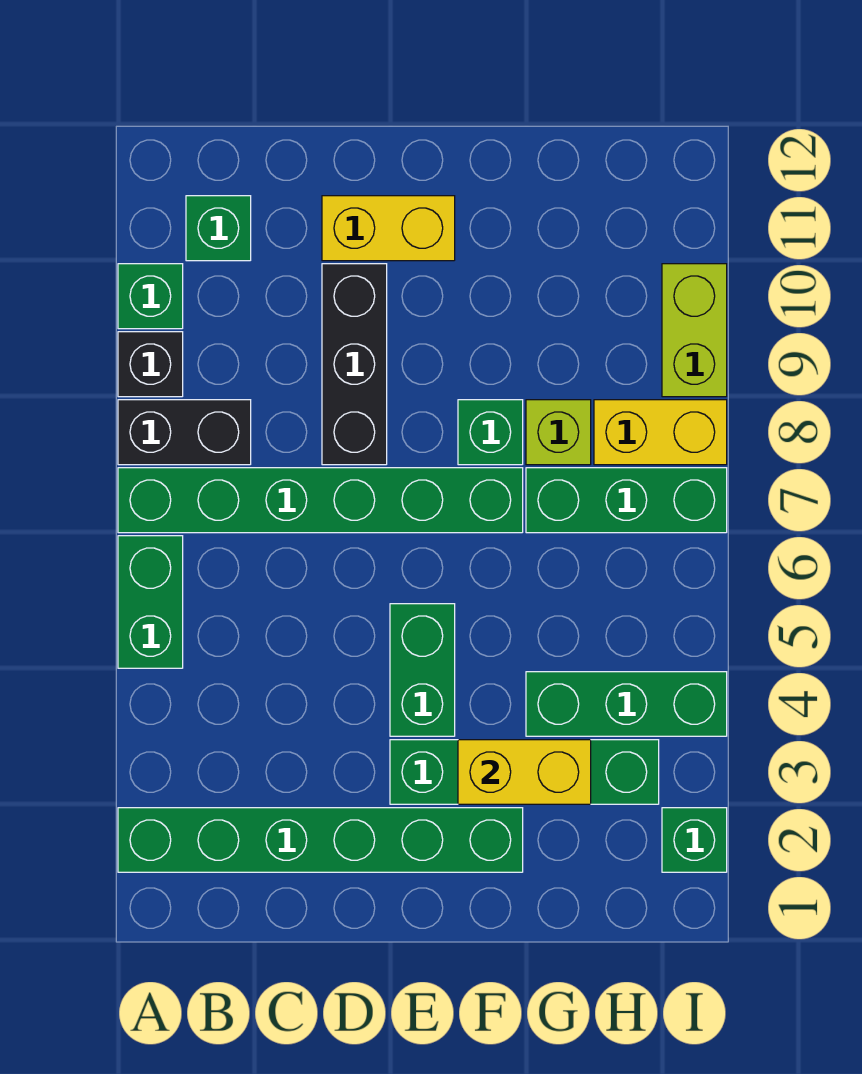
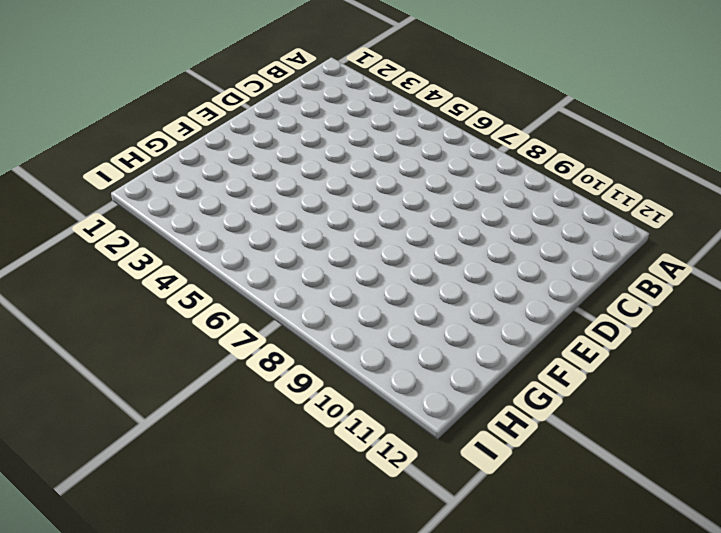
none -> green 1x6 brick [118,808,523,872]
none -> green 1x2 brick [118,536,183,668]
none -> green 1x6 brick [118,468,523,533]

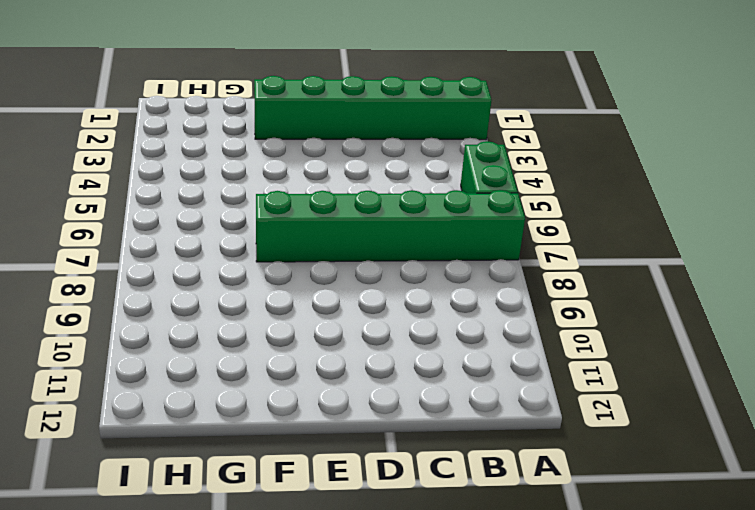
none -> black 1x2 brick [118,400,251,465]
none -> black 1x1 brick [118,332,183,397]
none -> green 1x1 brick [118,264,183,329]

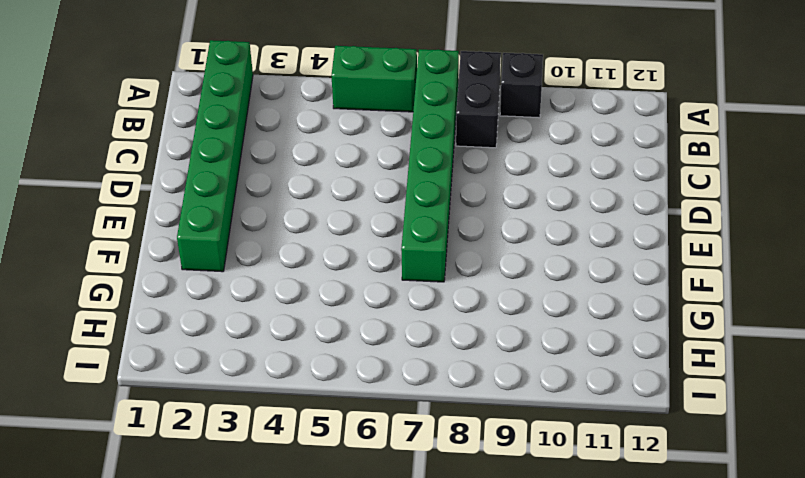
none -> green 1x1 brick [118,264,183,329]
none -> green 1x1 brick [186,196,251,261]
none -> black 1x3 brick [322,264,387,465]

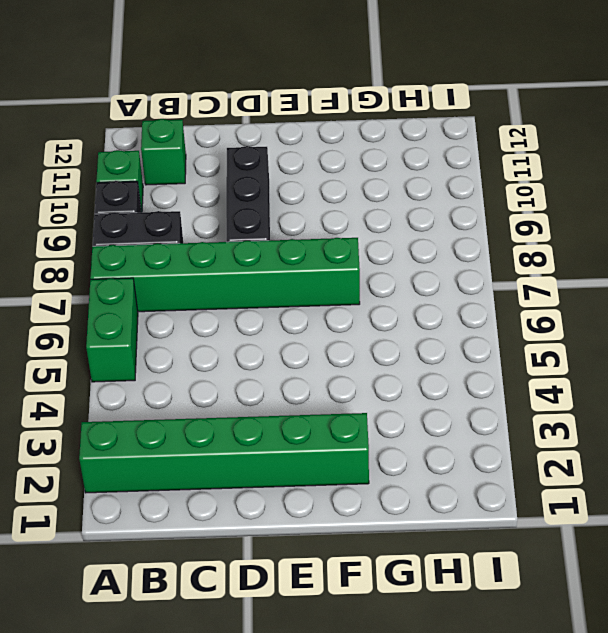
none -> yellow 1x2 brick [322,196,455,261]
none -> green 1x4 brick [390,740,659,804]
none -> green 1x2 brick [390,604,455,736]

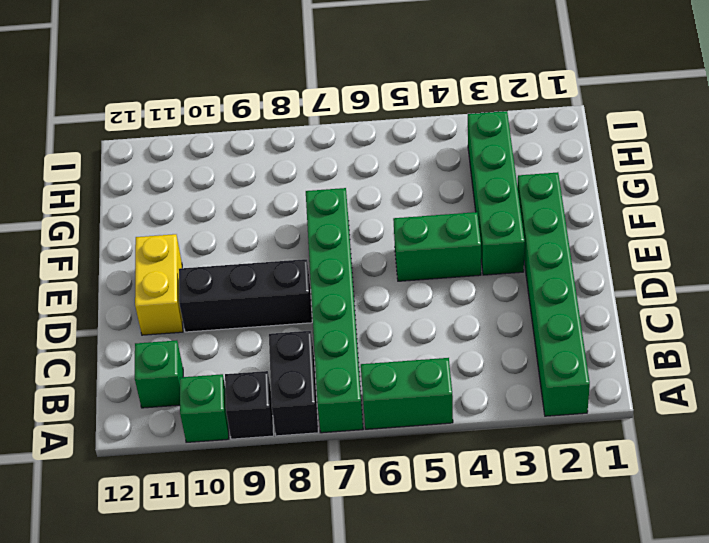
none -> green 1x1 brick [458,400,523,465]
none -> green 1x3 brick [526,672,727,736]
none -> green 1x3 brick [526,468,727,533]

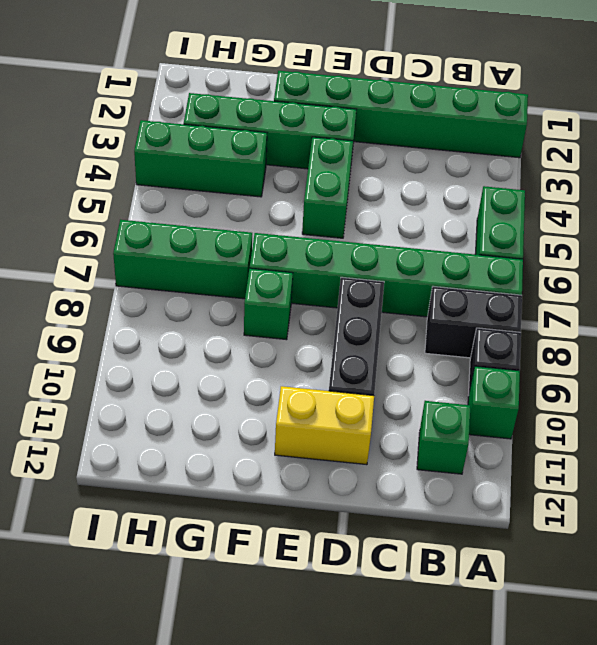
none -> lime 1x1 brick [526,400,591,465]
none -> yellow 1x2 brick [594,400,727,465]
none -> green 1x1 brick [662,808,727,872]

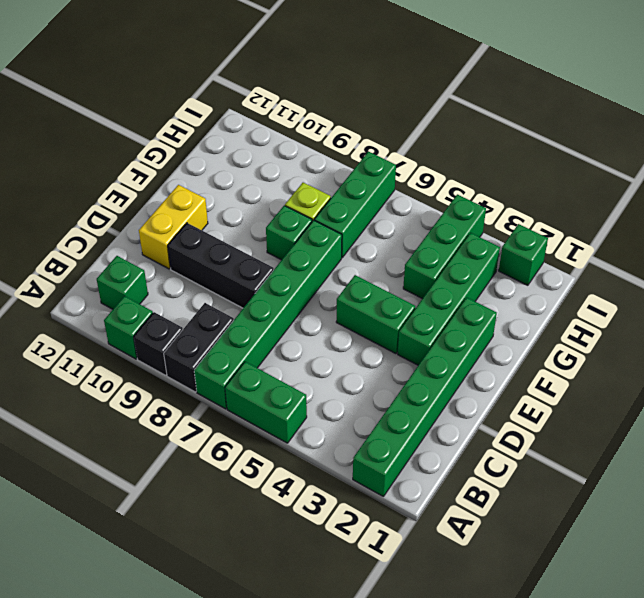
none -> yellow 1x2 brick [594,400,727,465]
none -> lime 1x2 brick [662,264,727,397]
none -> yellow 1x2 brick [458,740,591,804]

